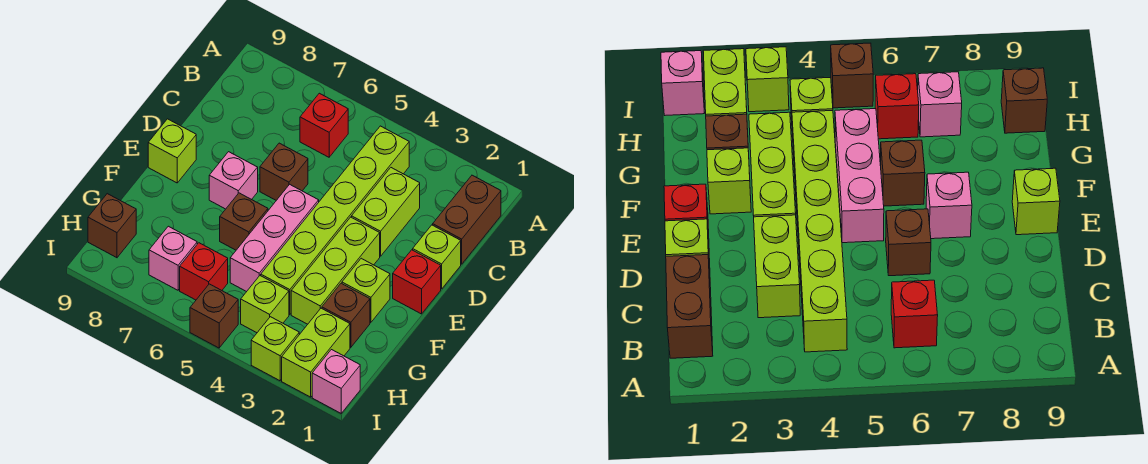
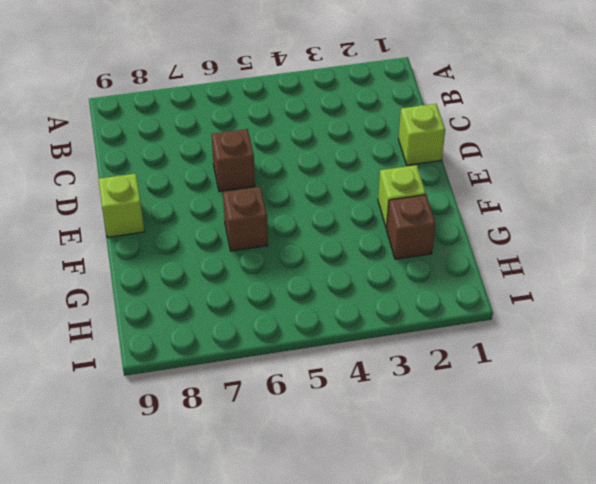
none -> brown 1x2 brick [433,175,501,264]
none -> lime 1x6 brick [261,126,409,315]
none -> red 1x1 brick [300,93,348,157]

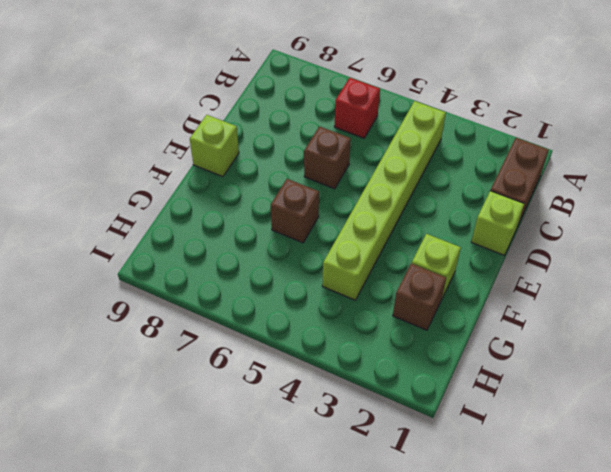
none -> lime 1x2 brick [352,168,420,256]
none -> red 1x1 brick [393,250,441,314]
none -> lime 1x3 brick [291,217,380,324]

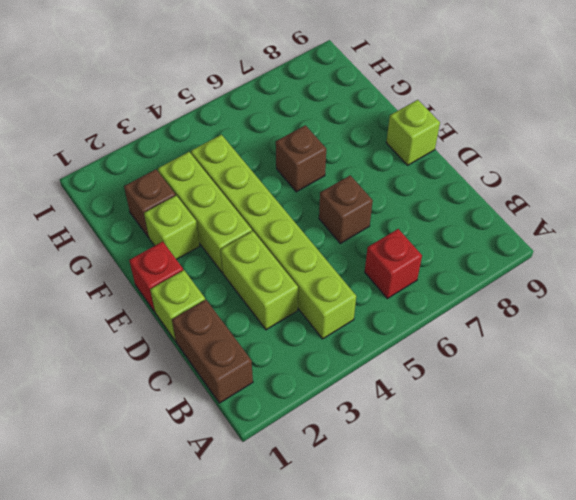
none -> pink 1x3 brick [230,184,319,292]
none -> pink 1x1 brick [209,152,258,209]
none -> lime 1x2 brick [282,308,350,397]

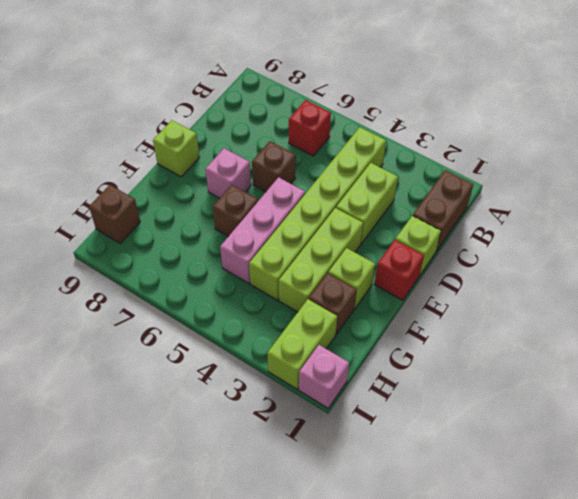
none -> lime 1x1 brick [241,276,289,333]
none -> red 1x1 brick [180,243,228,300]
none -> pink 1x1 brick [149,226,197,290]

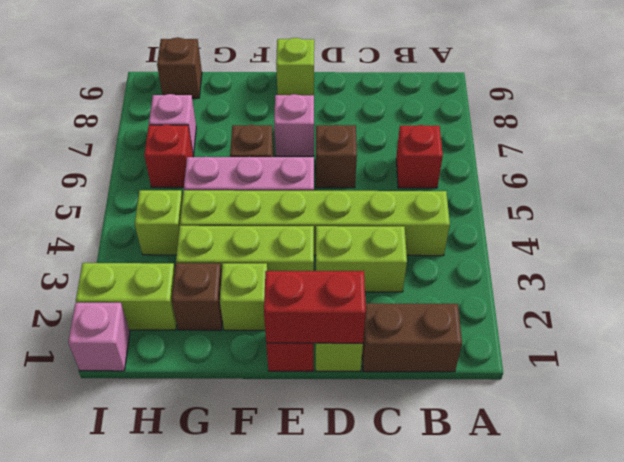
red 1x2 brick [264,271,366,343] -> none
none -> lime 1x1 brick [251,317,299,381]
none -> brown 1x1 brick [190,284,238,348]

